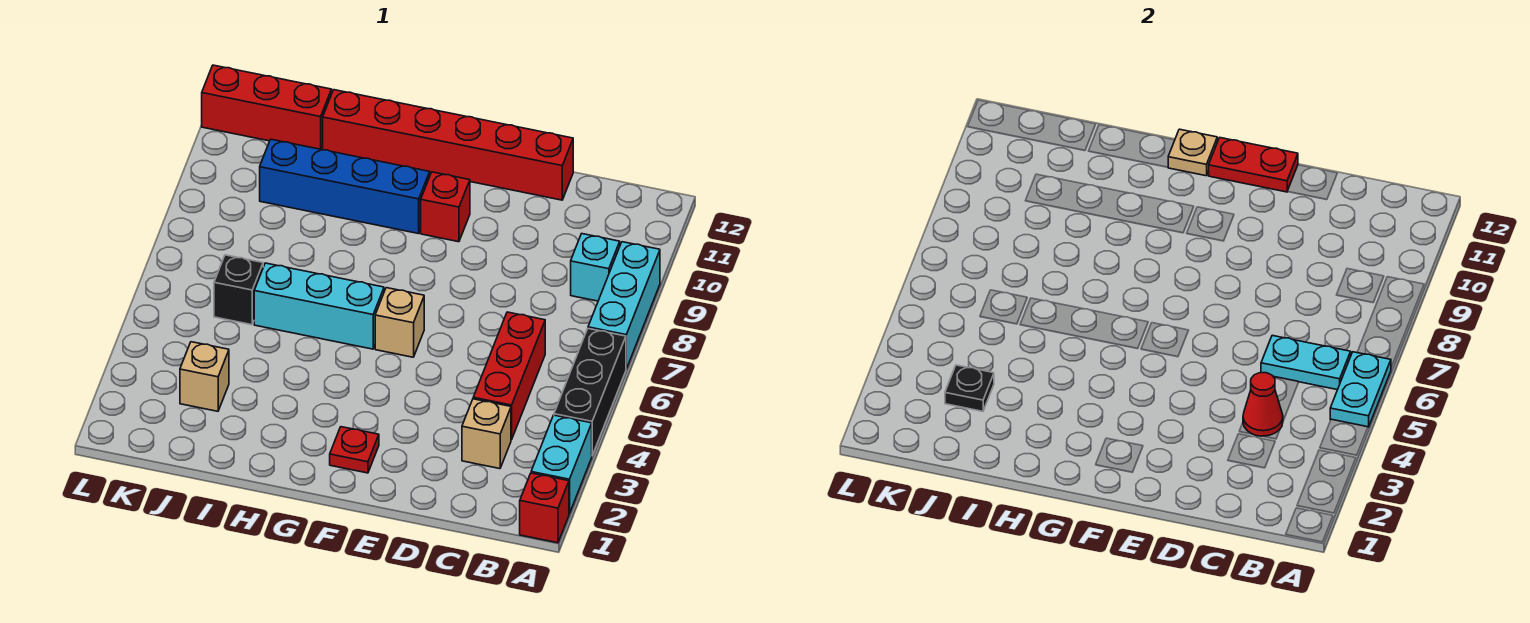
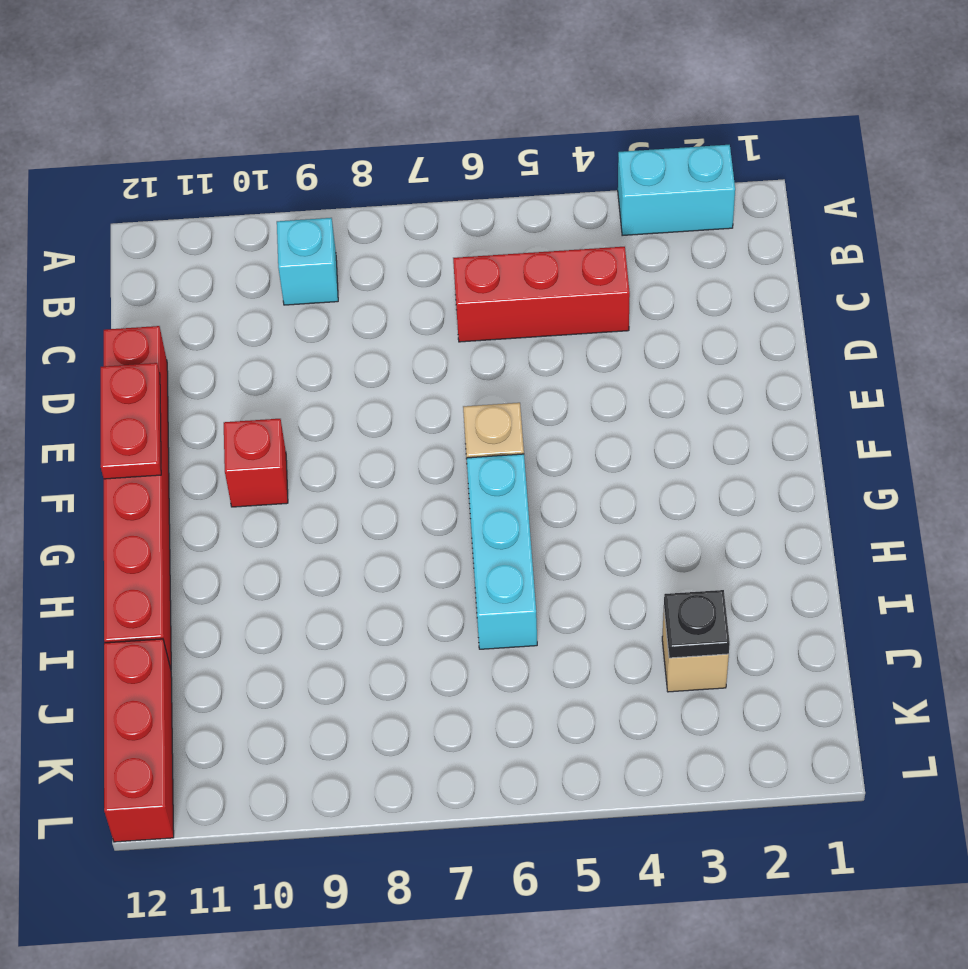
none -> red 1x1 brick [520,473,569,543]
none -> black 1x3 brick [554,329,626,455]
none -> cyan 1x3 brick [588,242,660,369]

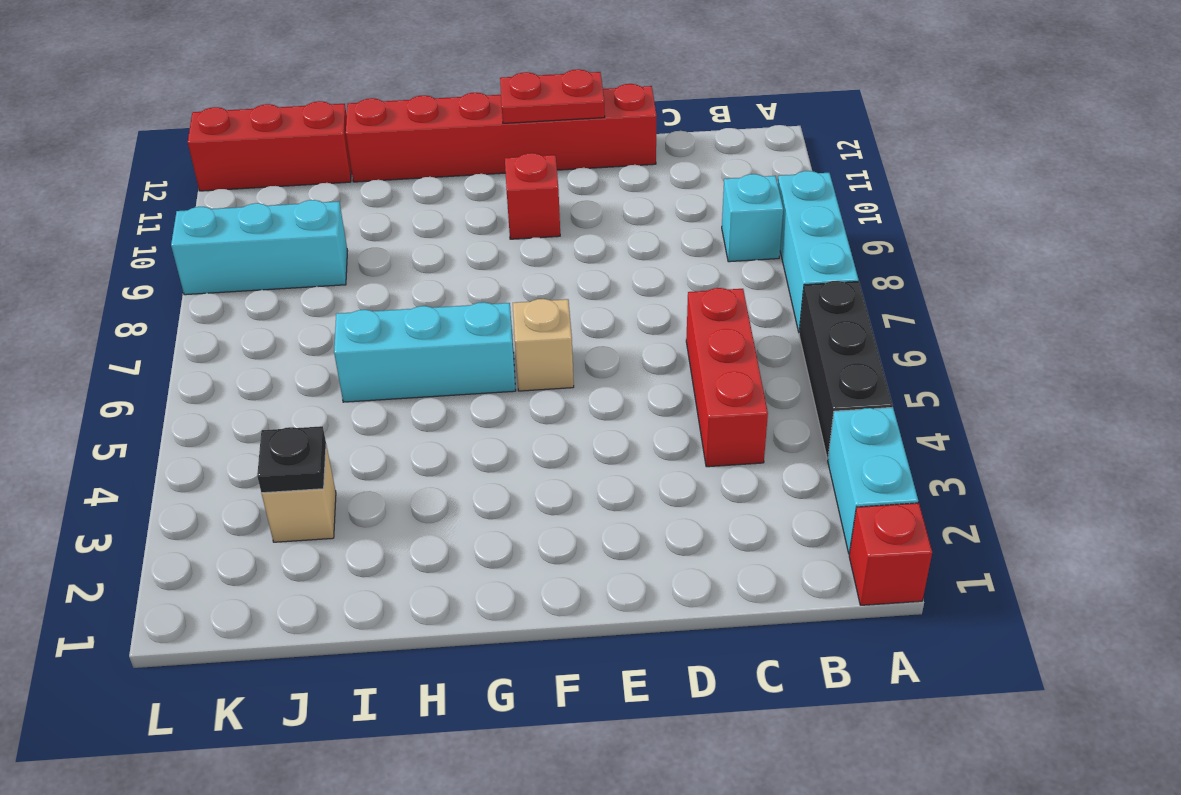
cyan 1x3 brick [171,200,347,295] -> none
none -> tan 1x1 brick [462,399,511,469]
none -> red 1x1 plate [330,427,379,473]
none -> blue 1x4 brick [260,139,430,234]

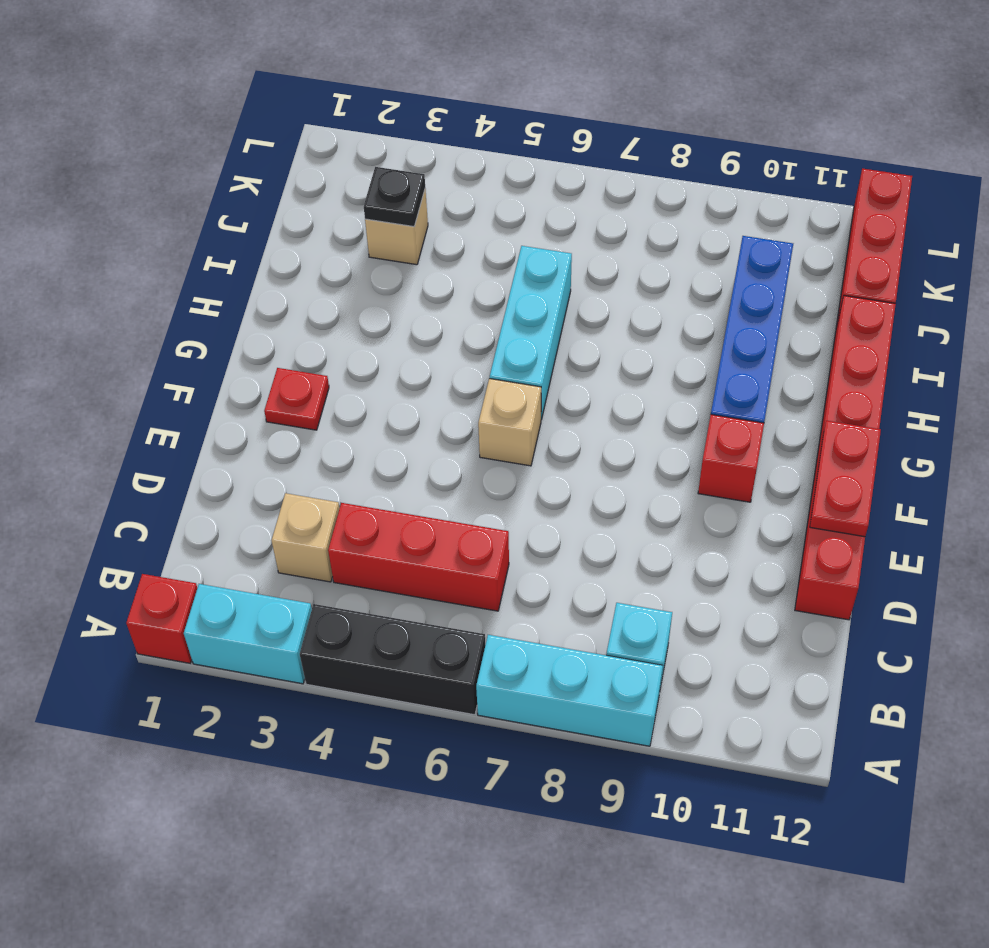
none -> black 1x1 brick [214,255,263,325]
none -> cyan 1x2 plate [1330,352,1391,427]
none -> cyan 1x2 plate [1261,335,1351,390]

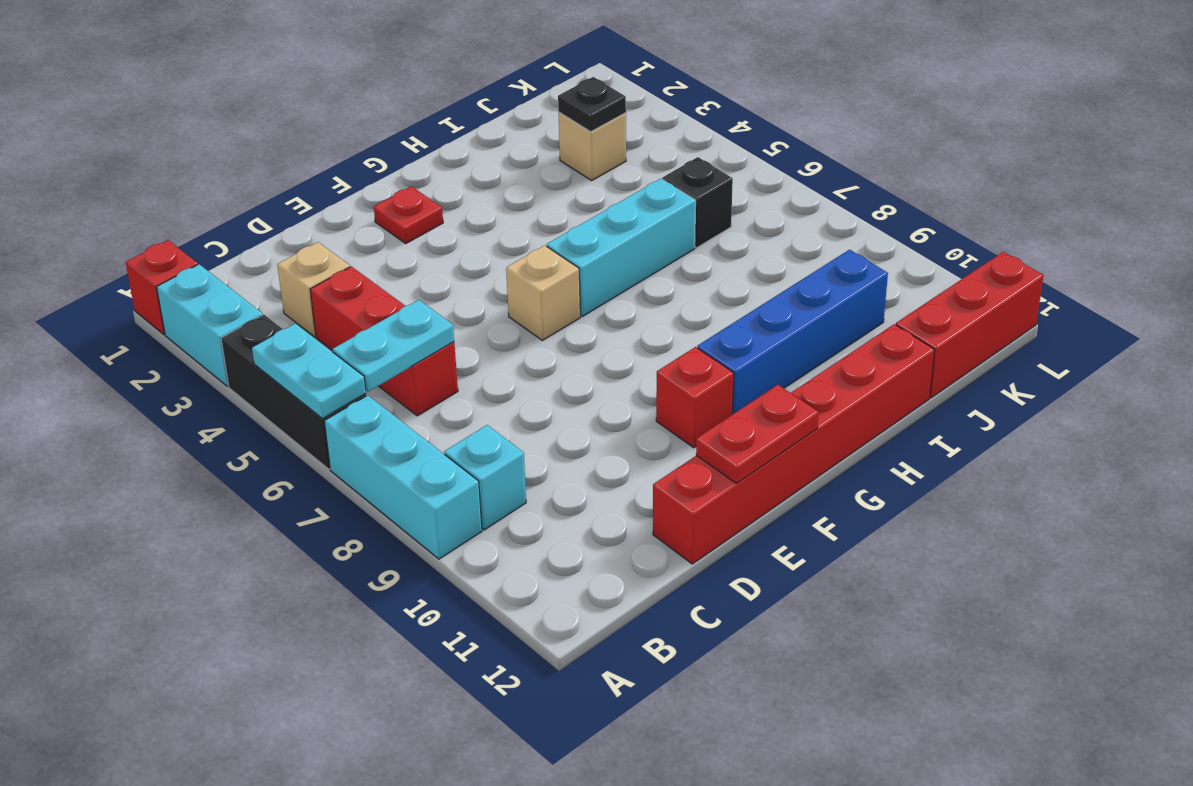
none -> red 1x1 cone [1243,373,1283,436]
none -> tan 1x1 plate [1168,129,1217,176]

